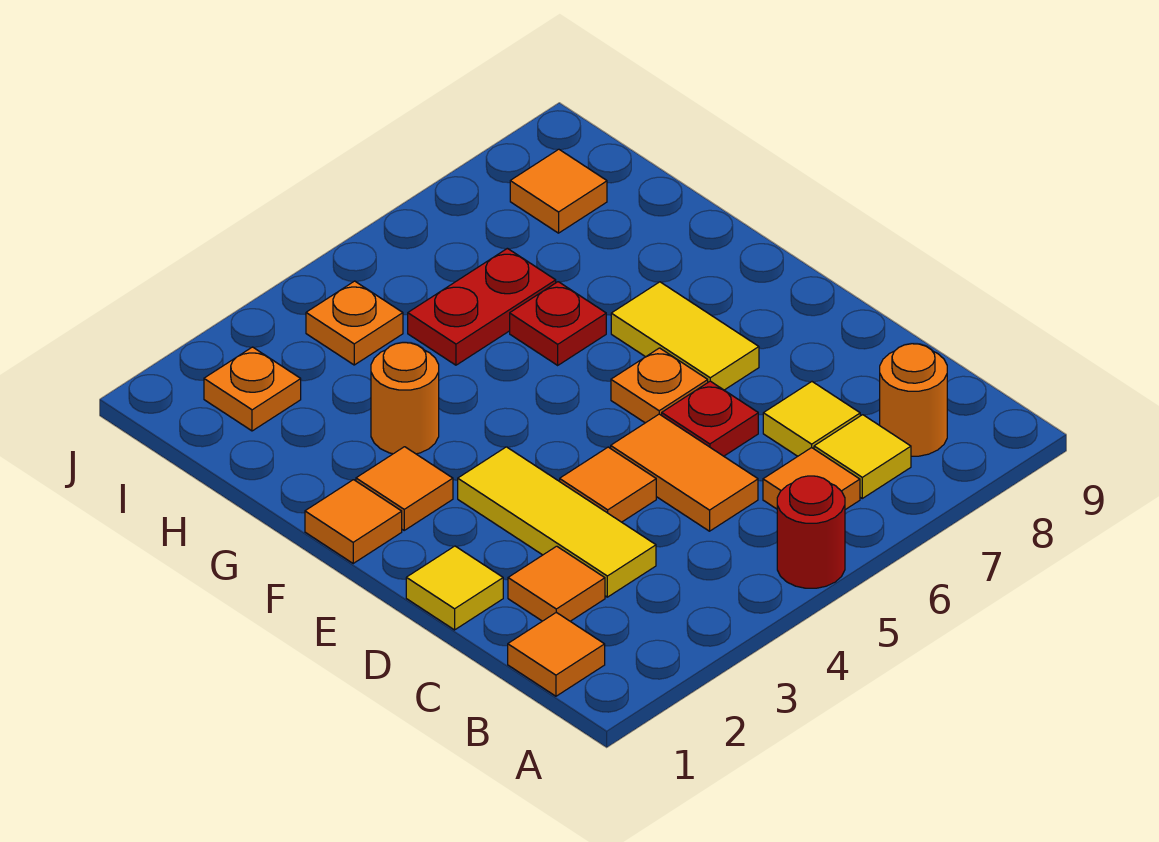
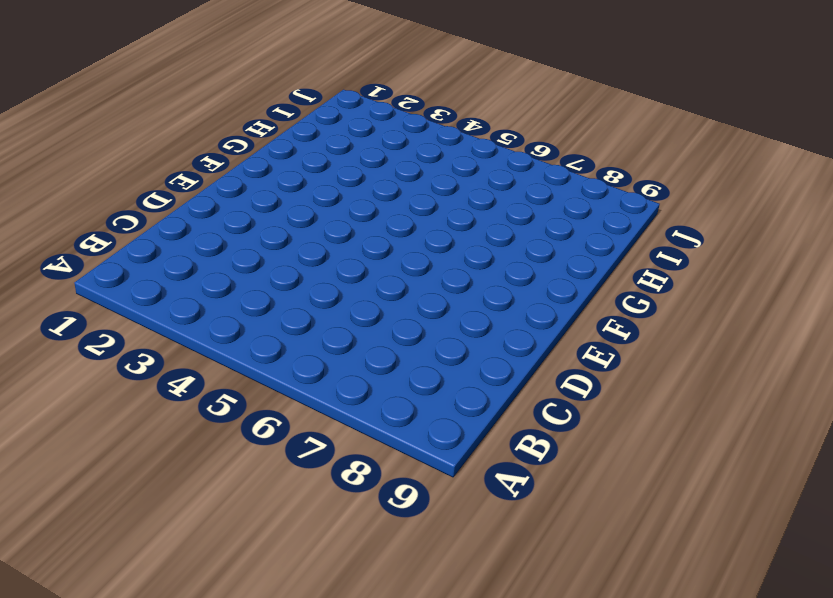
none -> red 1x1 round brick [777,476,845,588]
none -> orange 1x1 tile [508,612,605,696]
none -> orange 1x1 tile [763,448,860,510]

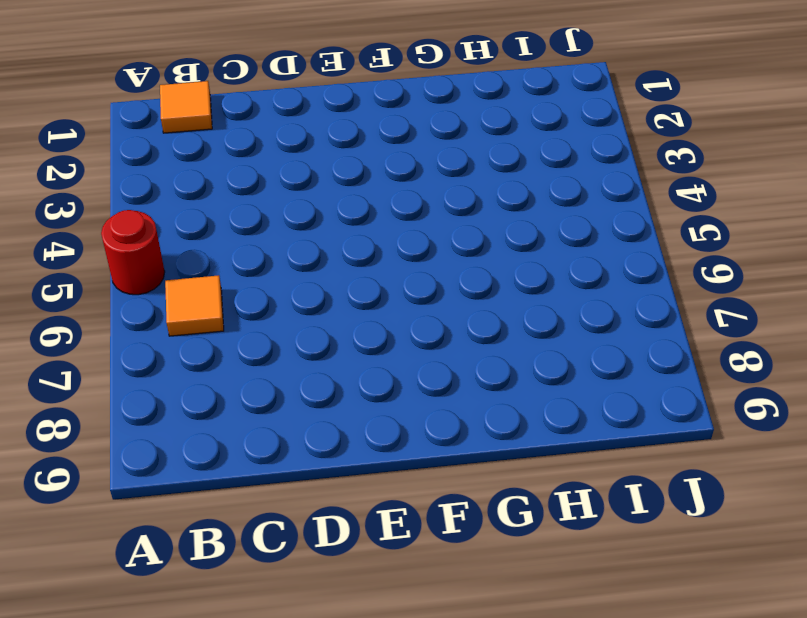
none -> yellow 1x1 tile [814,415,911,498]
none -> orange 1x1 round brick [880,344,947,456]
none -> orange 1x1 tile [508,546,605,621]

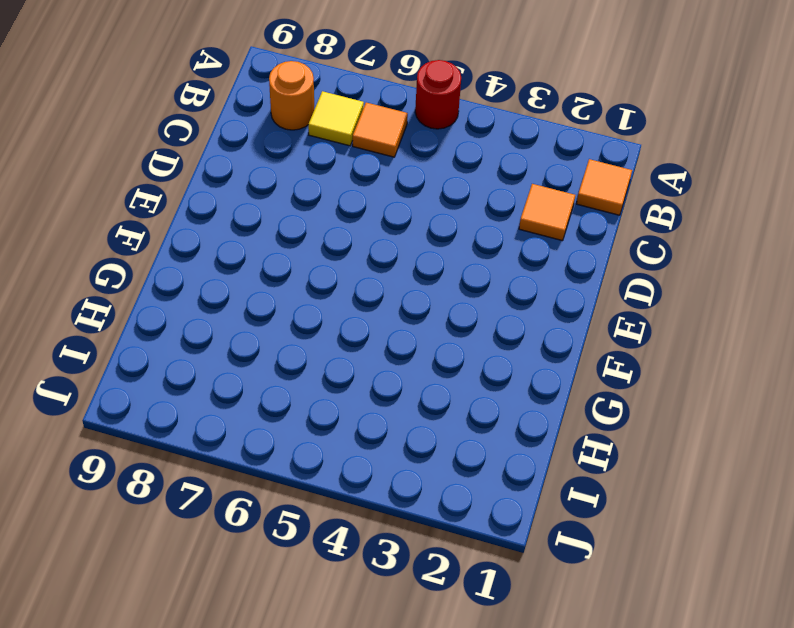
none -> yellow 1x3 tile [458,447,656,597]
none -> orange 1x2 tile [611,414,758,531]
none -> yellow 1x1 tile [763,382,860,456]

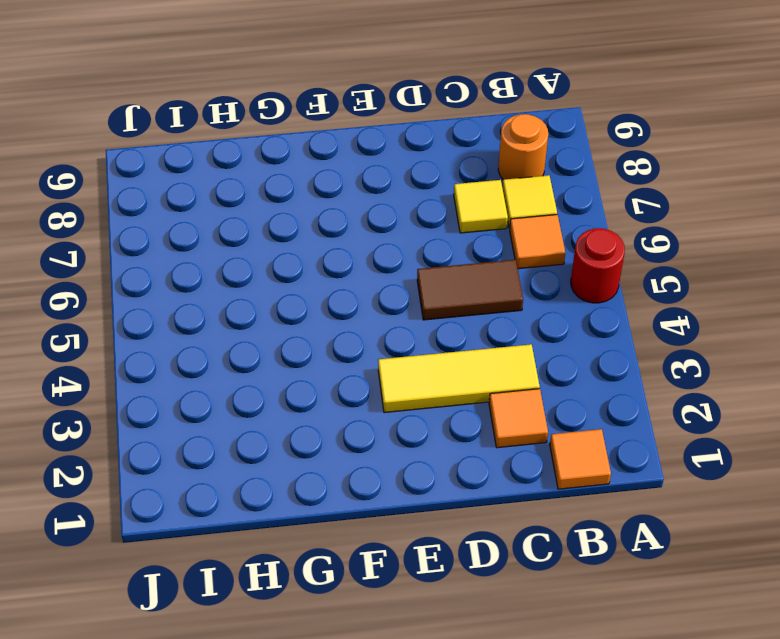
brown 1x2 tile [417,260,523,320] -> orange 1x2 tile [611,414,758,531]
none -> yellow 1x1 tile [406,546,503,630]
none -> orange 1x1 tile [560,447,656,522]
none -> red 1x1 plate [662,381,758,456]

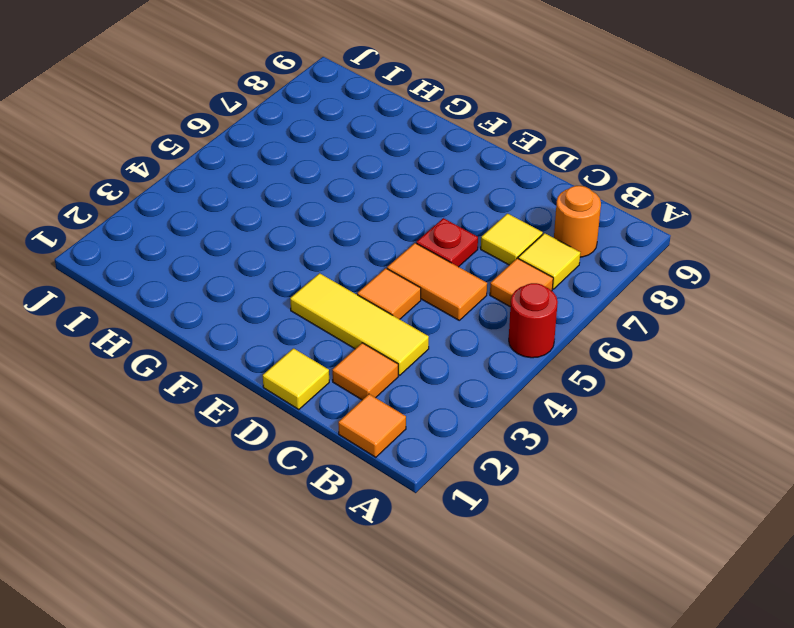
none -> orange 1x1 plate [611,348,708,423]
none -> yellow 1x2 tile [611,282,759,390]
none -> orange 1x1 tile [305,480,402,563]

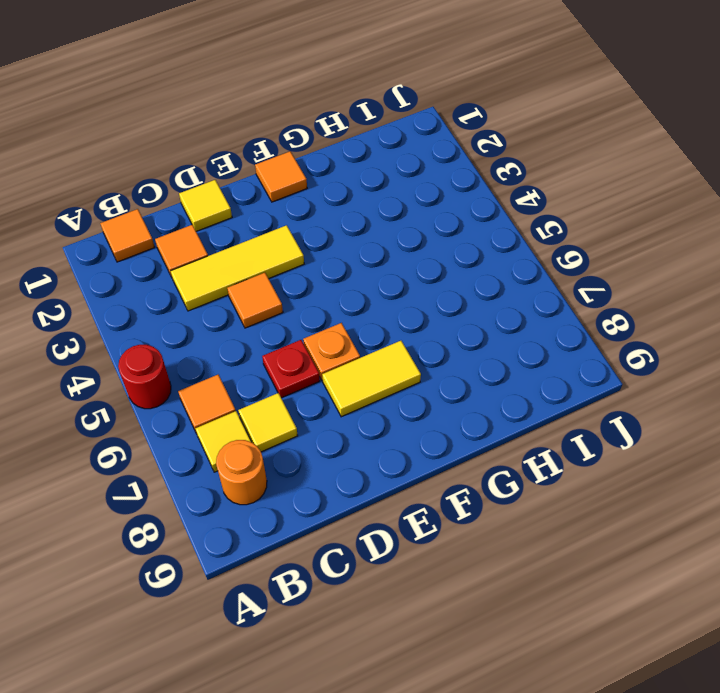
none -> orange 1x2 tile [611,414,758,531]
none -> orange 1x1 tile [356,447,453,530]
none -> orange 1x1 round brick [371,343,439,454]

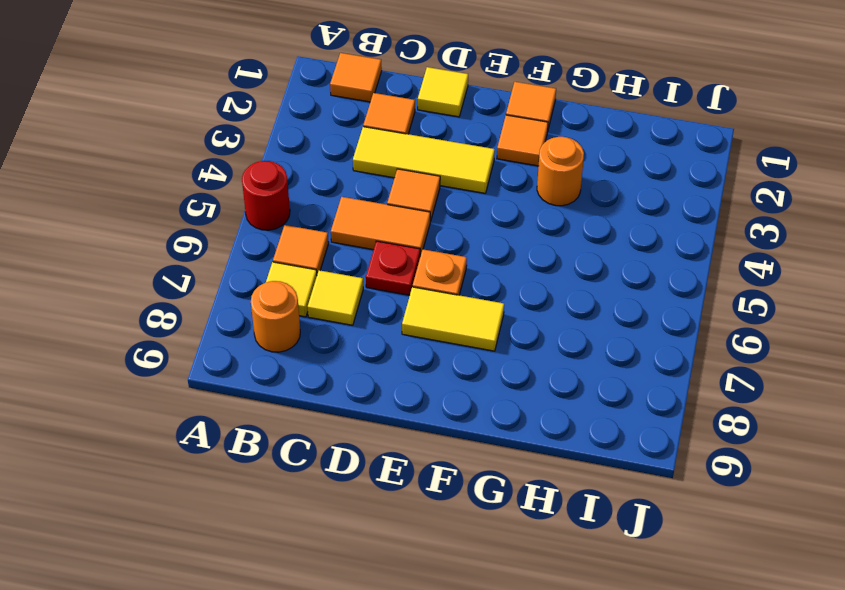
none -> red 1x1 plate [510,282,606,365]
none -> red 1x2 plate [408,248,556,365]
none -> orange 1x1 plate [204,347,301,431]

